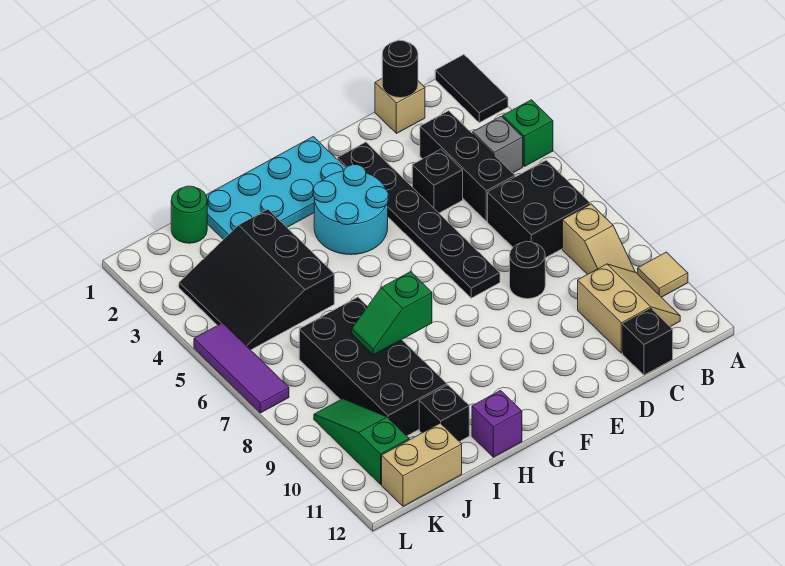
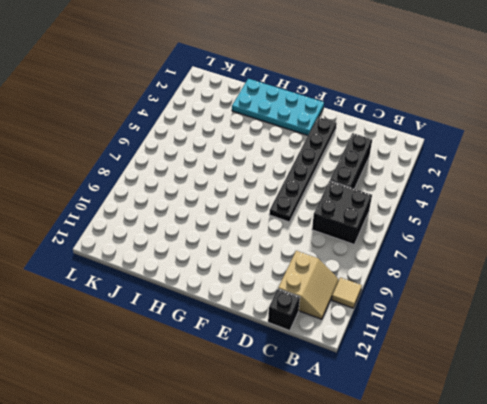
none -> black 1x2 tile [435,55,508,123]
none -> green 1x1 brick [503,100,553,166]
none -> grey 1x1 brick [473,116,523,173]

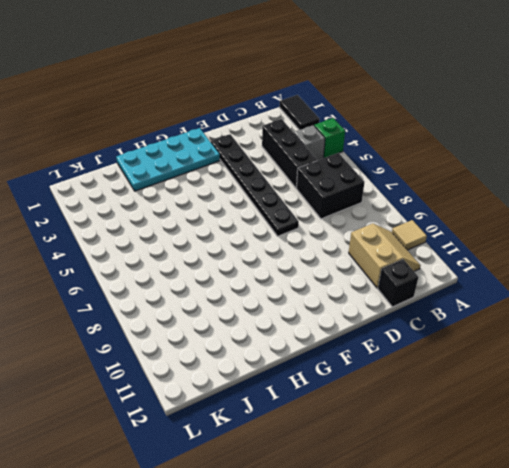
none -> tan 1x2 slope [563,204,635,274]
none -> tan 1x1 brick [375,79,425,134]
none -> black 1x1 brick [412,149,463,213]

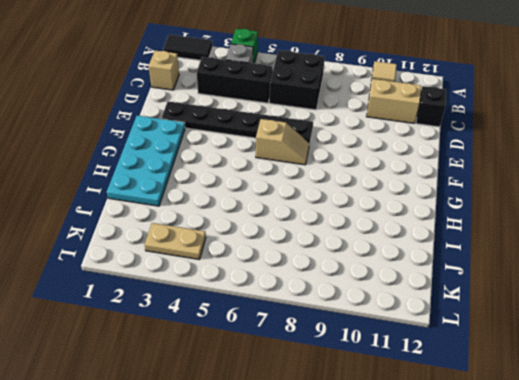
tan 1x2 slope [256,119,310,165] -> tan 1x2 slope moved to [563,204,635,274]
tan 1x2 plate [145,223,206,260] -> black 3x3 slope [179,209,334,350]
none -> black 1x1 brick [412,149,463,213]
none -> black 1x1 round brick [510,241,545,299]
none -> cyan 2x2 round brick [313,164,388,255]

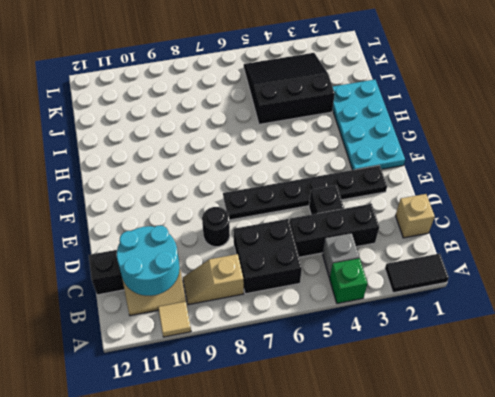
cyan 2x2 round brick [117,226,180,296] -> cyan 2x2 round brick moved to [313,164,388,255]
none -> purple 1x1 brick [472,391,522,457]
none -> black 2x4 brick [299,297,447,436]
none -> black 1x1 brick [419,385,469,442]

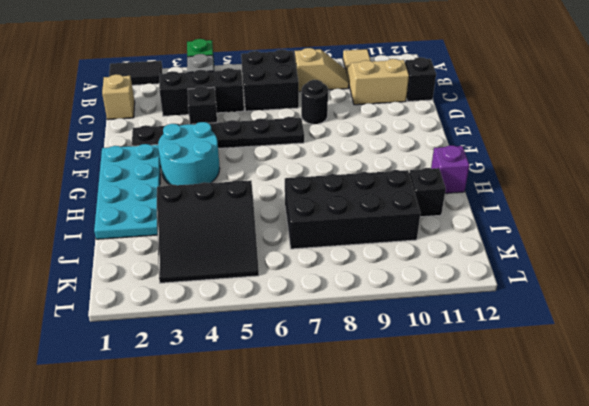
none -> green 1x1 round brick [171,186,207,243]
none -> tan 1x2 brick [382,423,462,506]
none -> green 1x3 slope [314,399,409,484]

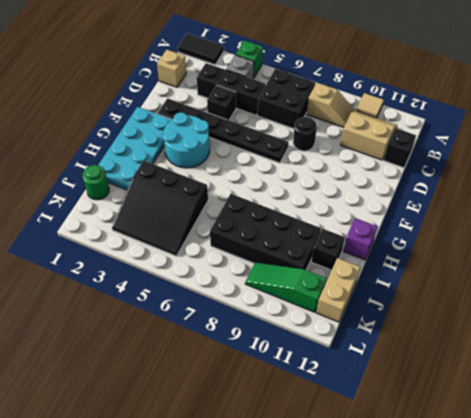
none -> purple 1x3 tile [194,323,289,413]
none -> black 1x1 round brick [382,40,418,98]
none -> green 1x2 slope [352,272,432,355]

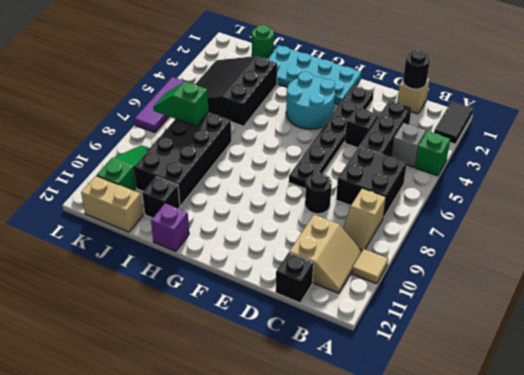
green 1x2 slope [153,82,209,126] -> green 1x2 slope moved to [352,272,432,355]

